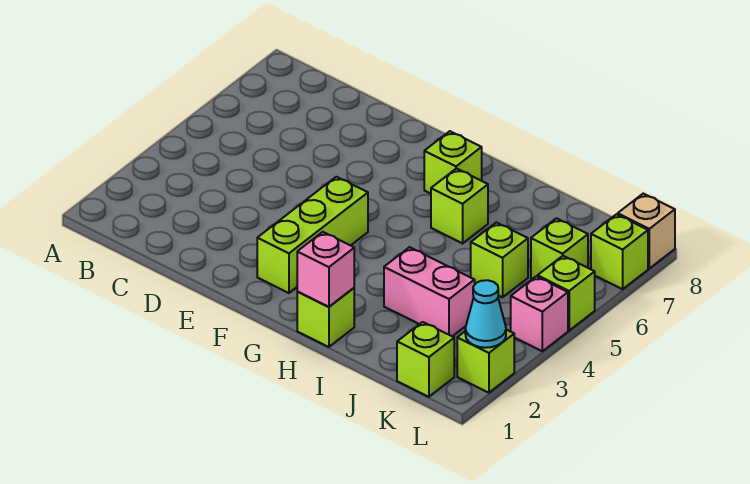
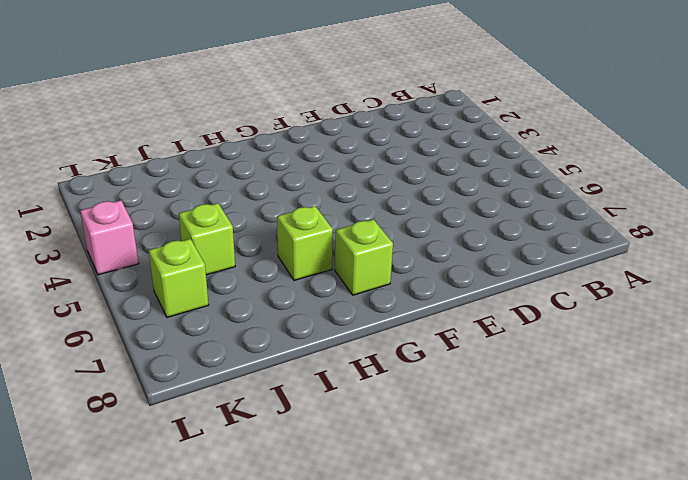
none -> lime 1x3 brick [257,177,368,293]
none -> lime 1x1 brick [297,288,354,347]
none -> pink 1x2 brick [384,247,475,336]

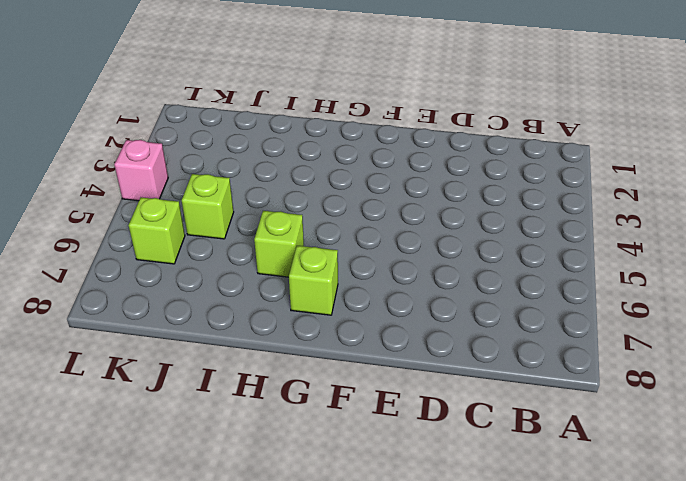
none -> lime 1x3 brick [257,177,368,293]
none -> lime 1x1 brick [297,288,354,347]
none -> pink 1x2 brick [384,247,475,336]

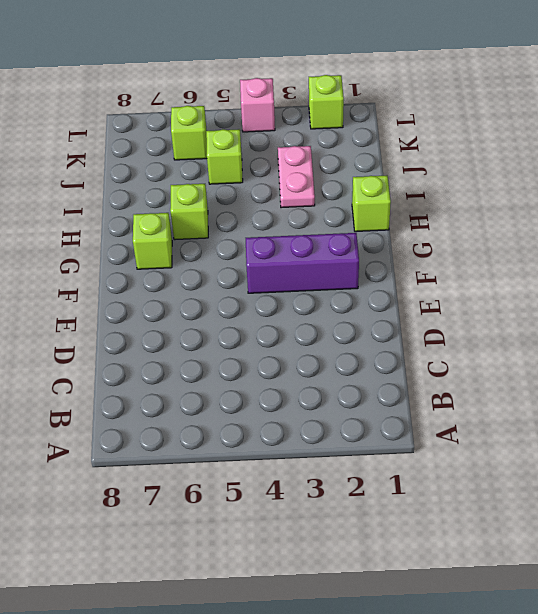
purple 1x3 brick [246,233,359,293] -> lime 1x3 brick [257,177,368,293]
pink 1x2 plate [278,146,315,208] -> pink 1x2 brick [384,247,475,336]
none -> lime 1x1 brick [397,322,454,397]
none -> lime 1x1 brick [537,256,595,331]
none -> lime 1x1 brick [591,214,648,289]

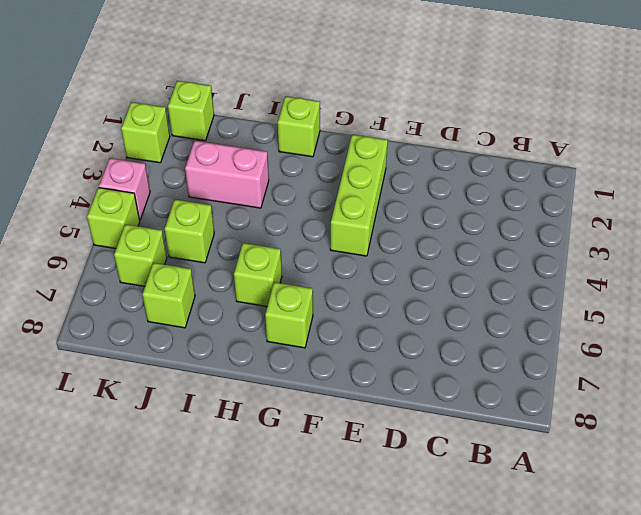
lime 1x1 brick [142,263,195,328] -> lime 1x1 brick moved to [591,214,648,289]
none -> tan 1x1 brick [618,194,675,268]
none -> pink 1x1 brick [297,232,354,307]
none -> cyan 1x1 cone [465,280,506,348]

